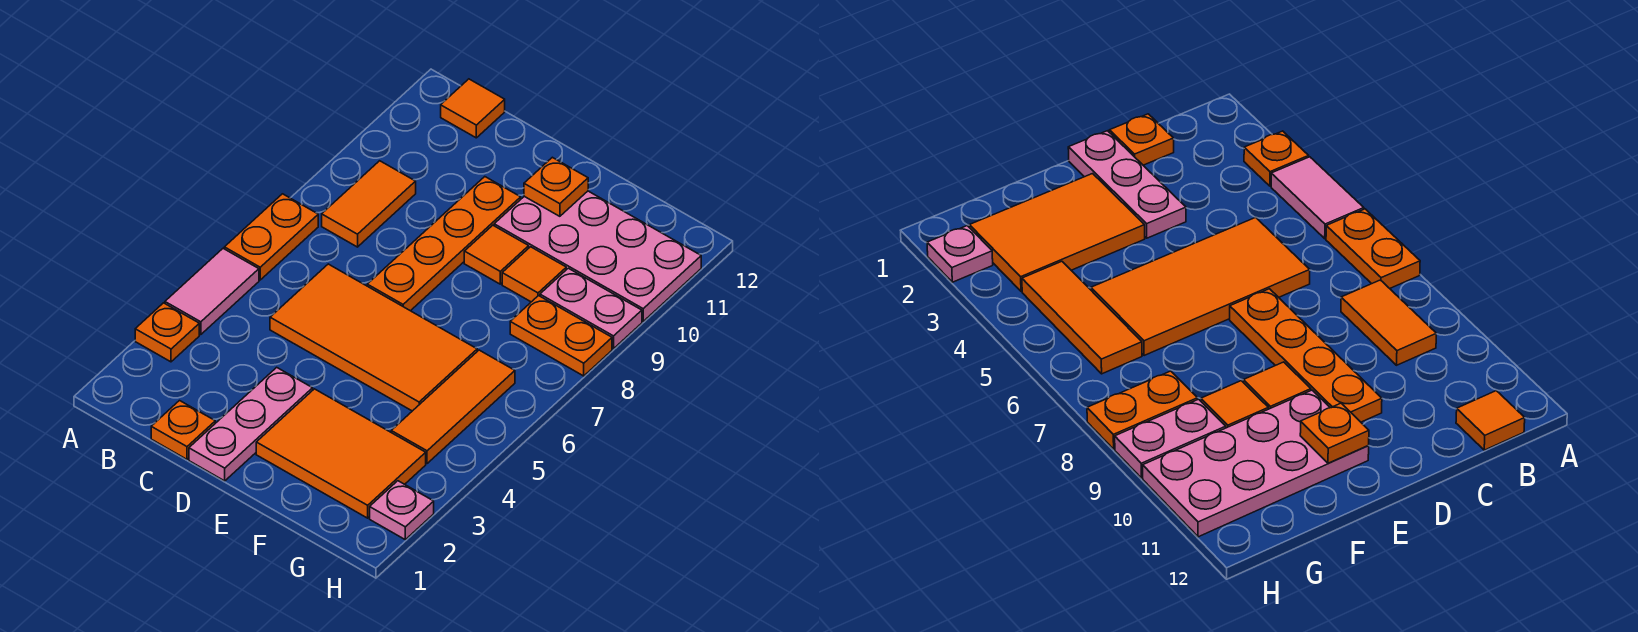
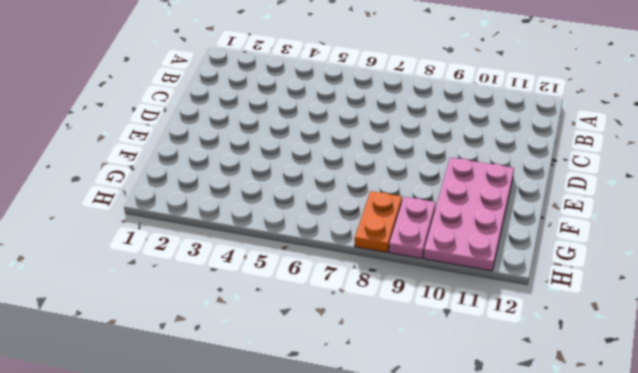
none -> orange 1x1 plate [135,303,199,362]
none -> pink 1x2 tile [165,249,259,335]
none -> orange 1x2 plate [224,194,318,280]

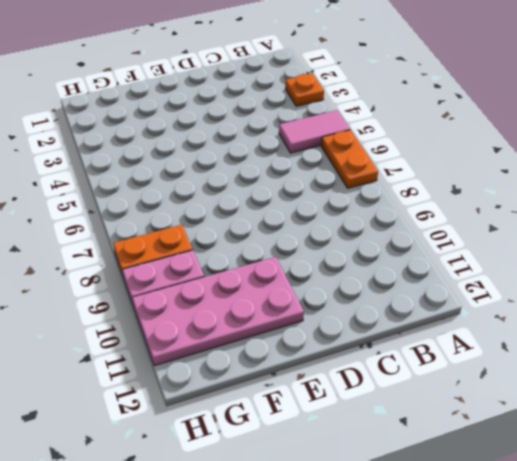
pink 1x2 tile [279,110,350,153] -> pink 1x2 tile turned to [165,249,259,335]
none -> orange 1x2 tile [322,161,416,247]
none -> orange 1x1 tile [441,79,505,138]
none -> orange 1x1 plate [151,401,215,459]

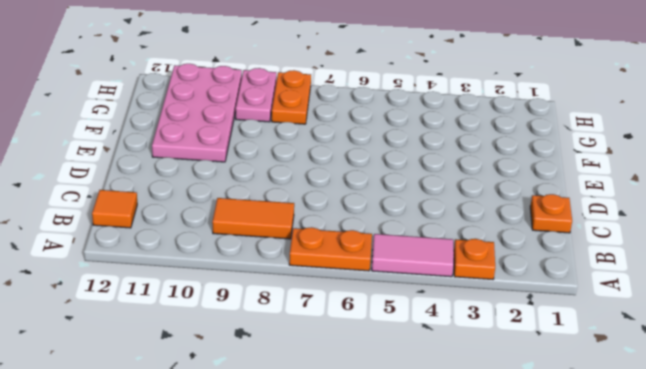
none -> orange 2x4 tile [270,264,477,411]
none -> pink 1x3 plate [189,367,313,481]
none -> orange 1x4 plate [367,177,521,311]

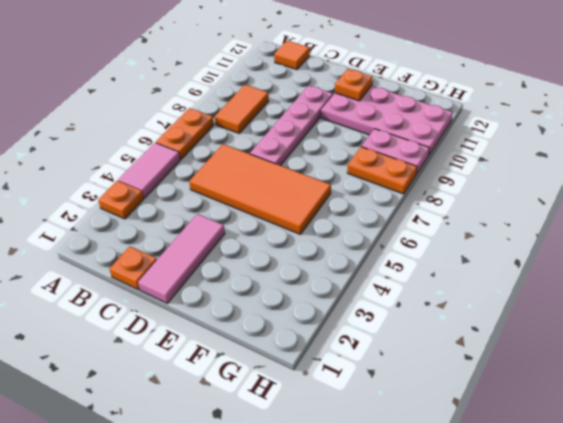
pink 1x3 tile [138,214,225,303] -> pink 1x3 plate [189,367,313,481]
pink 1x4 plate [250,86,333,166] -> orange 1x4 plate [367,177,521,311]
none -> orange 2x3 tile [256,389,426,518]
none -> orange 1x1 tile [464,225,529,284]
none -> orange 1x1 tile [502,247,566,302]

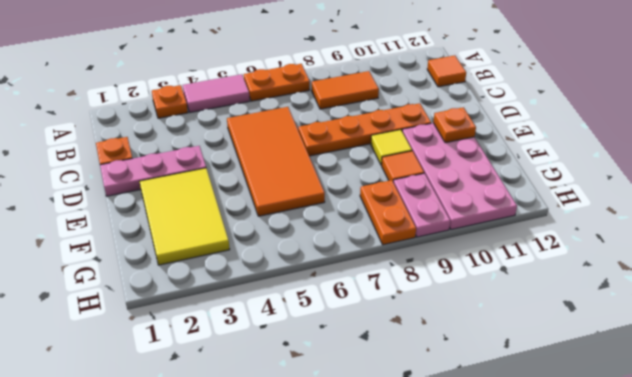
yellow 2x3 tile [140,168,230,265] -> orange 2x3 tile [256,389,426,518]
yellow 1x1 tile [371,130,412,165] -> orange 1x1 tile [464,225,529,284]
none -> orange 1x3 tile [391,350,515,464]
none -> pink 1x1 plate [370,481,434,539]

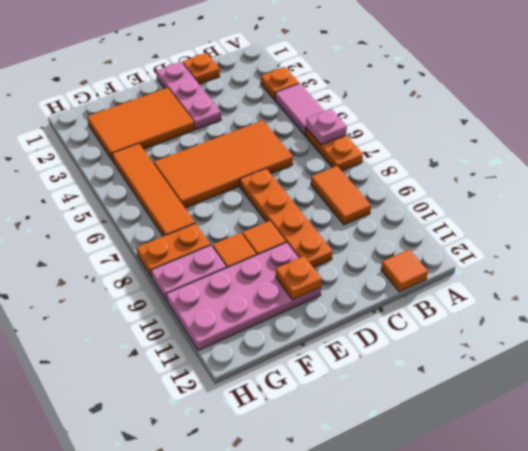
pink 1x1 plate [306,109,347,145] -> pink 1x1 plate moved to [370,481,434,539]
orange 1x4 tile [112,143,195,236] -> orange 1x3 tile [391,350,515,464]

